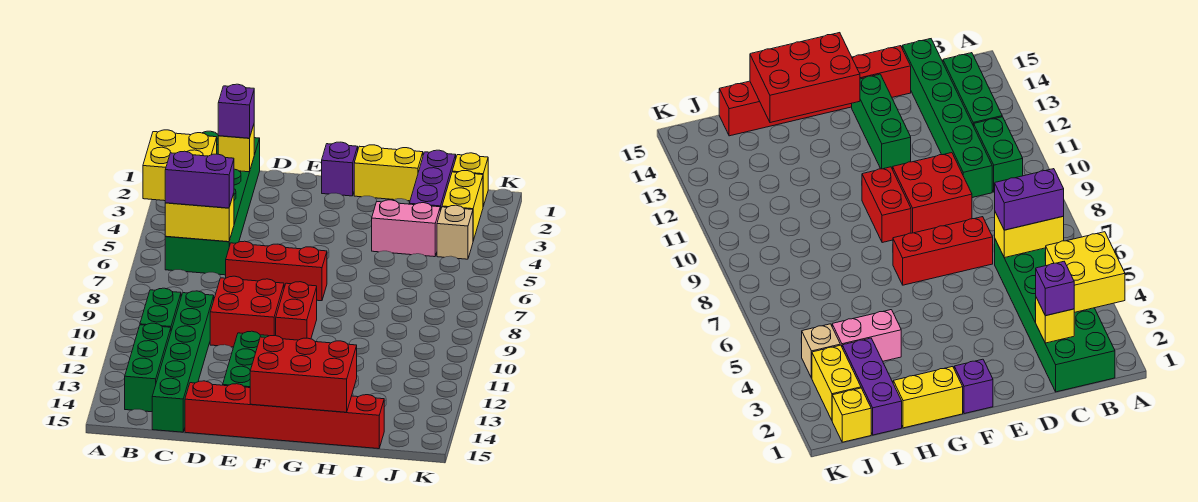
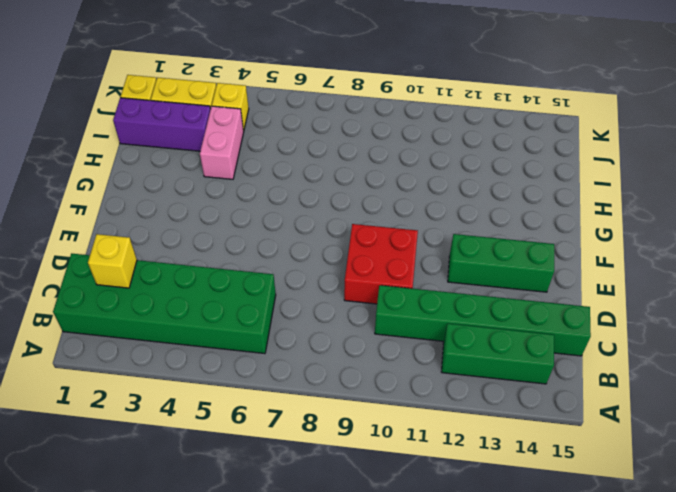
yellow 1x1 brick [212,83,249,131] -> tan 1x1 brick [437,205,473,259]
none -> green 1x2 brick [140,288,181,331]
none -> red 1x3 brick [226,241,327,301]
none -> red 1x6 brick [185,381,384,449]

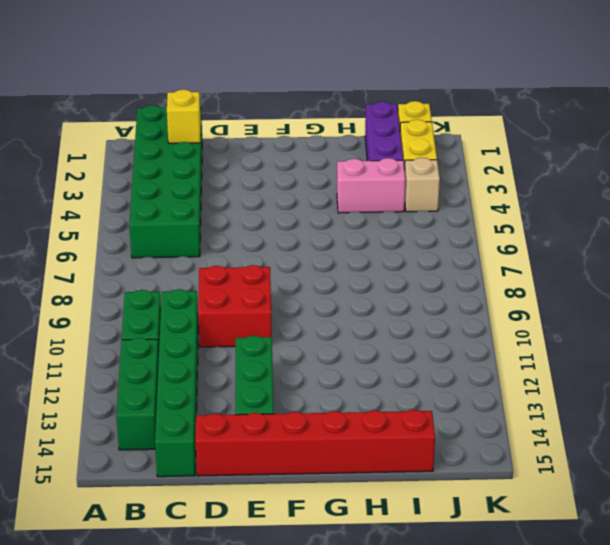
none -> red 1x3 brick [226,241,327,301]
none -> purple 1x1 brick [322,142,358,196]
none -> red 1x2 brick [276,282,317,340]

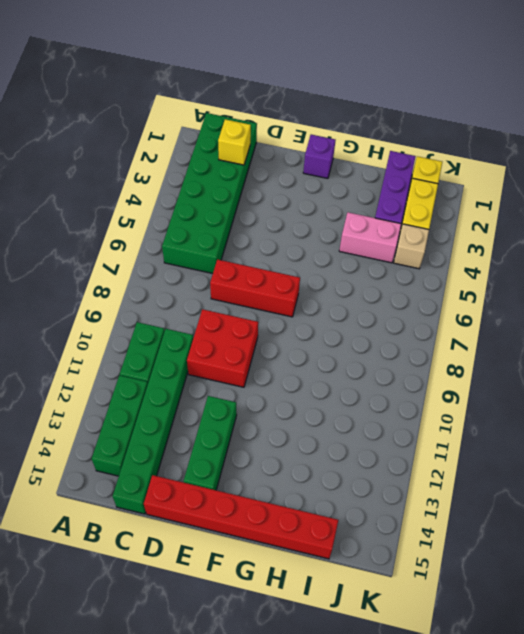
none -> red 1x2 brick [276,282,317,340]
none -> yellow 1x2 brick [354,145,423,201]
none -> yellow 2x2 brick [143,130,217,201]

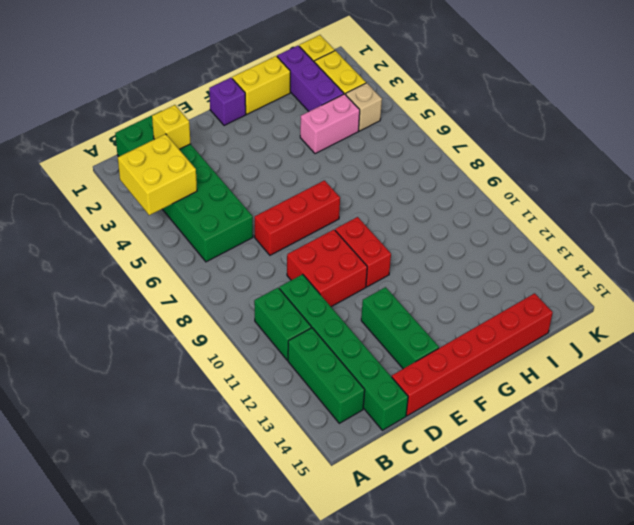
none -> yellow 1x2 brick [165,193,234,242]
none -> red 2x3 brick [250,336,357,412]
none -> purple 1x2 brick [165,151,234,208]

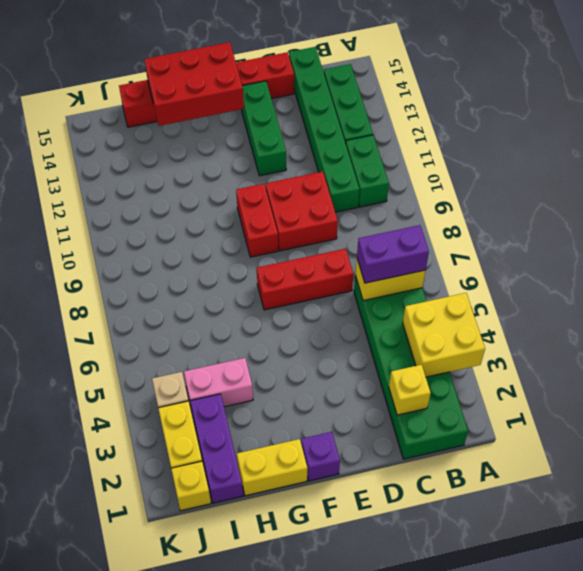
none -> purple 1x1 brick [218,84,254,138]

